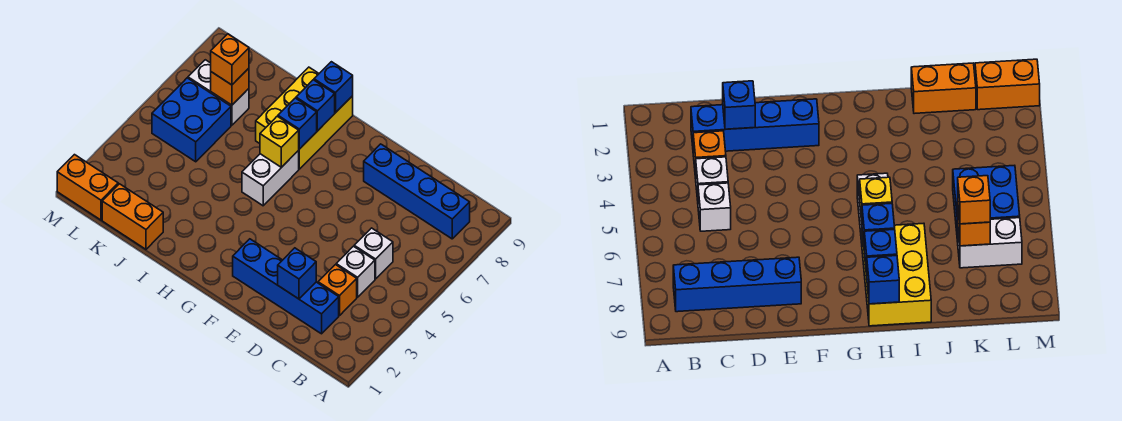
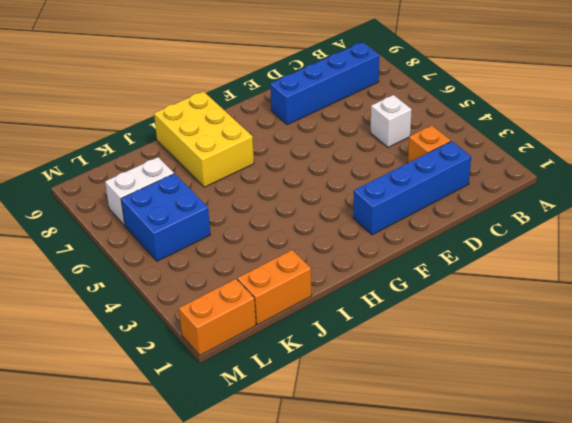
none -> white 1x1 brick [336,246,375,297]
none -> white 1x2 brick [242,150,299,206]
none -> blue 1x1 brick [278,248,316,299]

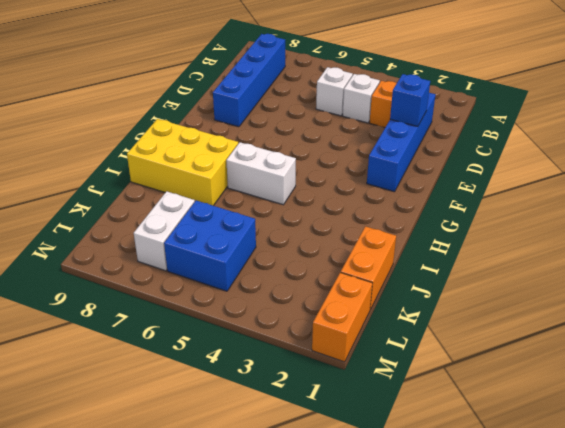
none -> yellow 1x1 brick [260,116,299,167]
none -> blue 1x1 brick [278,98,317,149]
none -> blue 1x1 brick [296,80,335,131]

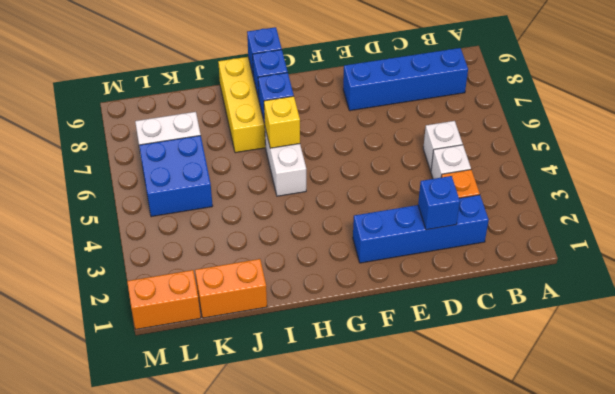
none -> orange 1x1 brick [211,68,249,105]
none -> orange 1x1 brick [211,34,249,85]

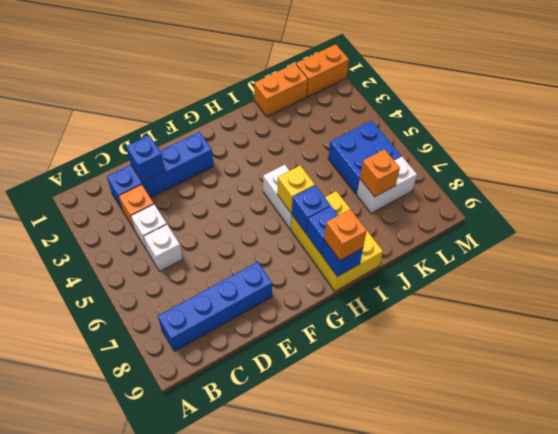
orange 1x1 brick [324,209,367,260] -> orange 1x1 brick moved to [211,34,249,85]

